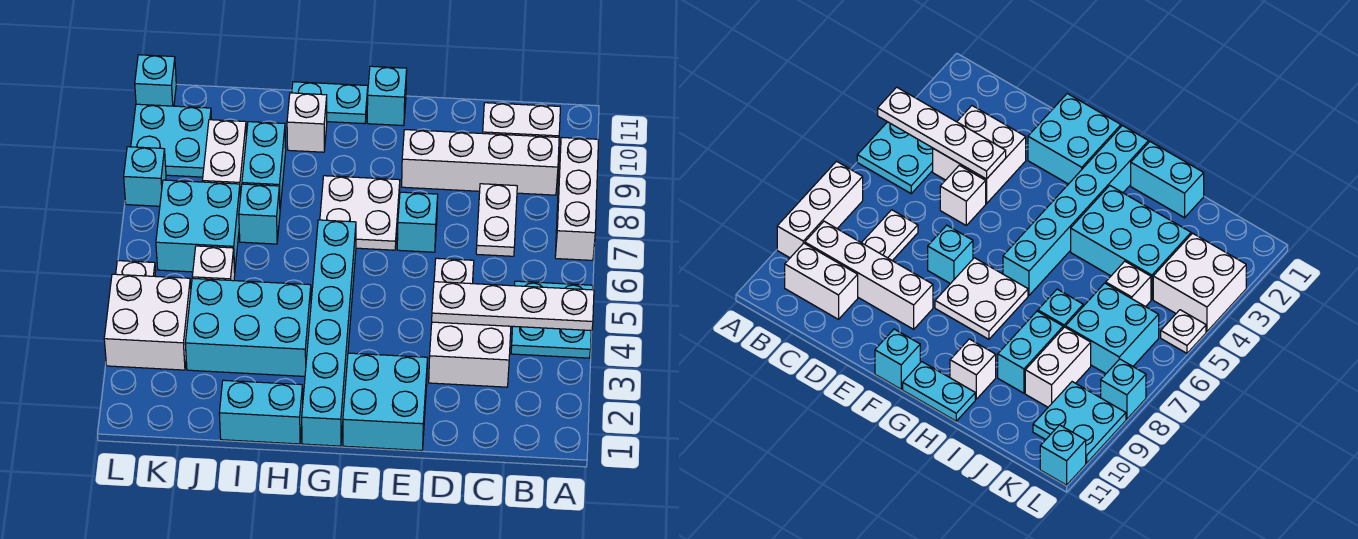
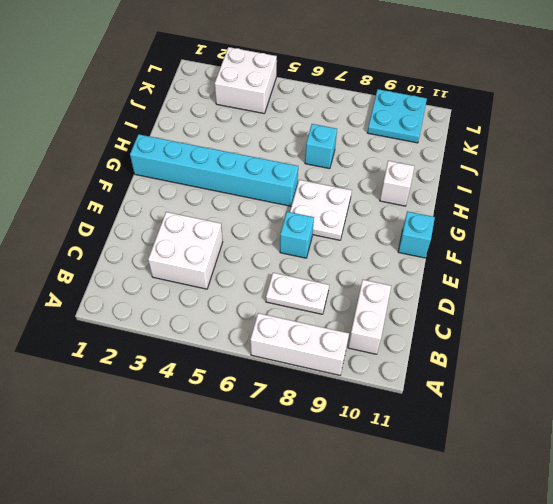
none -> cyan 2x2 plate [511,281,593,358]
none -> white 1x4 brick [402,130,559,195]
none -> white 1x1 brick [434,258,474,284]

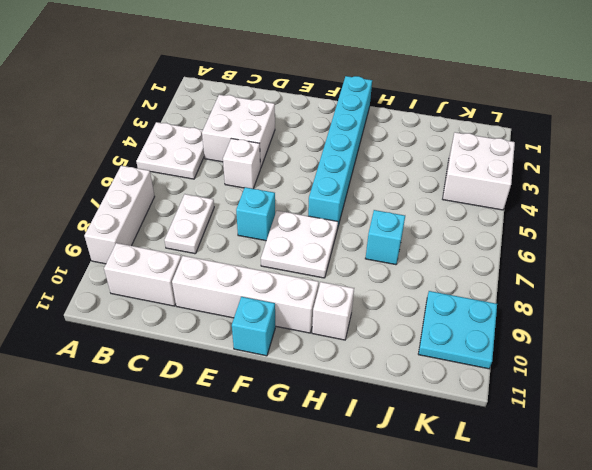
white 2x2 plate [136,122,204,179] -> cyan 2x2 plate [511,281,593,358]
white 1x4 brick [172,256,319,333] -> white 1x4 brick moved to [402,130,559,195]
none -> cyan 2x2 brick [343,353,427,451]
none -> cyan 1x2 plate [292,82,368,124]
none -> cyan 1x2 brick [219,380,303,444]

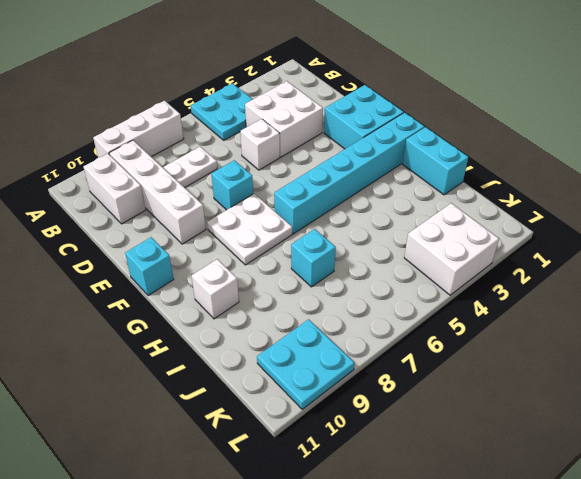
none -> cyan 1x2 plate [292,82,368,124]
none -> cyan 2x3 brick [185,278,311,376]
none -> cyan 1x2 brick [242,122,286,208]

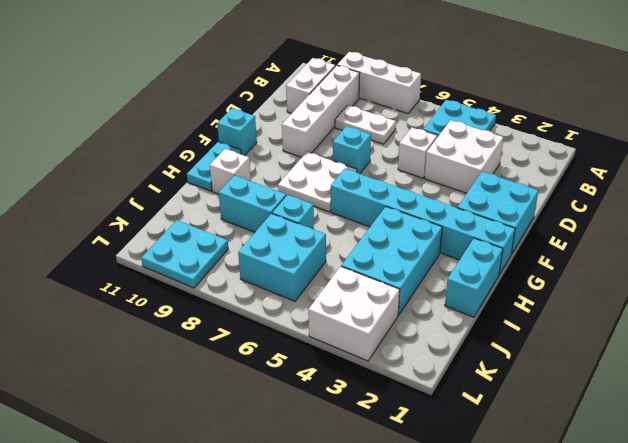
none -> white 1x1 brick [192,246,235,281]
none -> white 1x2 brick [203,120,246,196]
none -> white 1x1 plate [116,261,156,276]

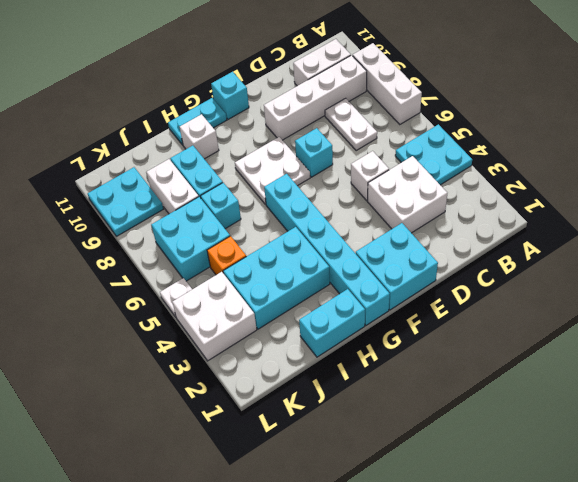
orange 1x1 brick [207,236,246,275] -> white 1x1 brick [192,246,235,281]
none -> cyan 1x1 brick [124,147,166,206]
none -> cyan 1x1 brick [135,55,176,106]
none -> white 1x4 plate [432,282,594,331]

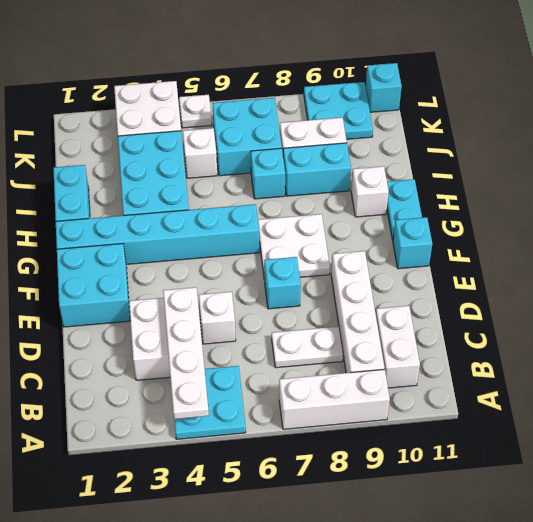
none -> cyan 1x1 brick [124,147,166,206]

